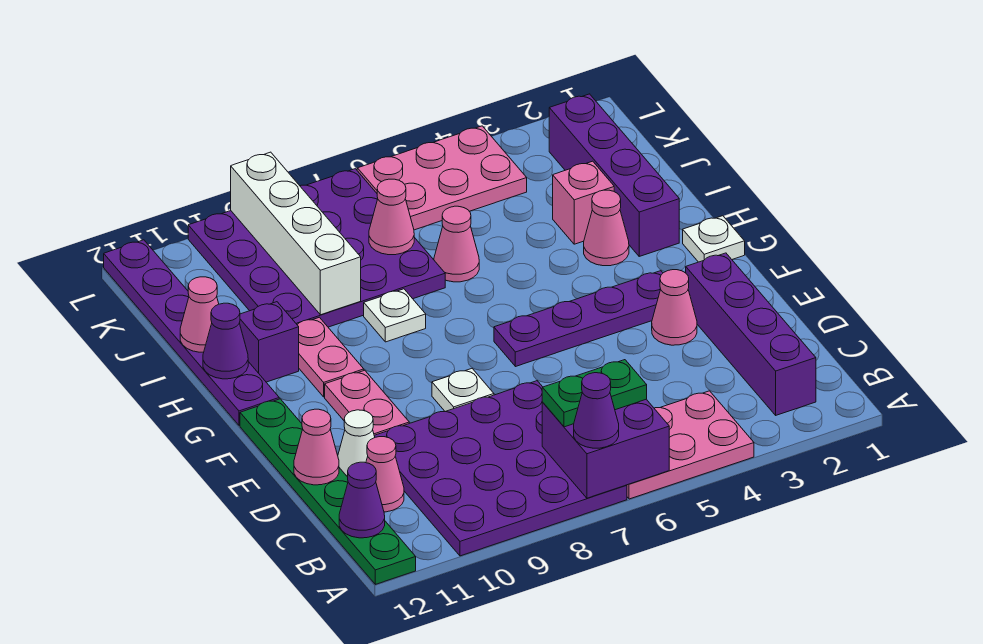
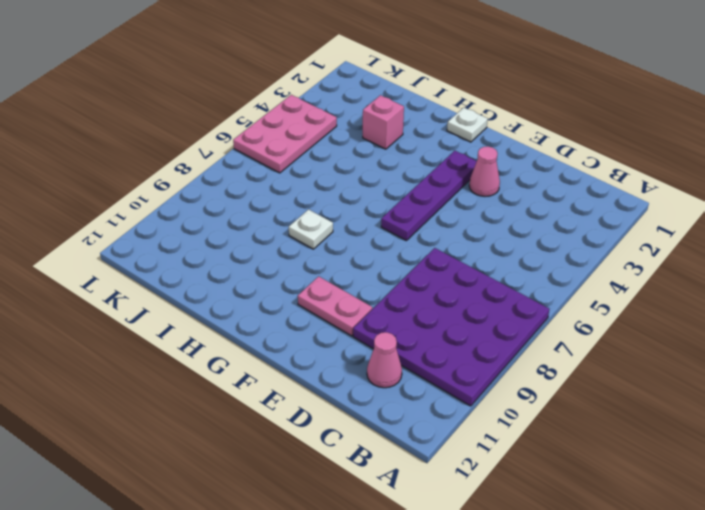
none -> pink 2x3 plate [627,391,754,499]
none -> green 1x6 plate [240,399,416,584]
none -> purple 1x4 brick [686,253,816,415]
none -> white 1x1 cone [338,410,375,477]

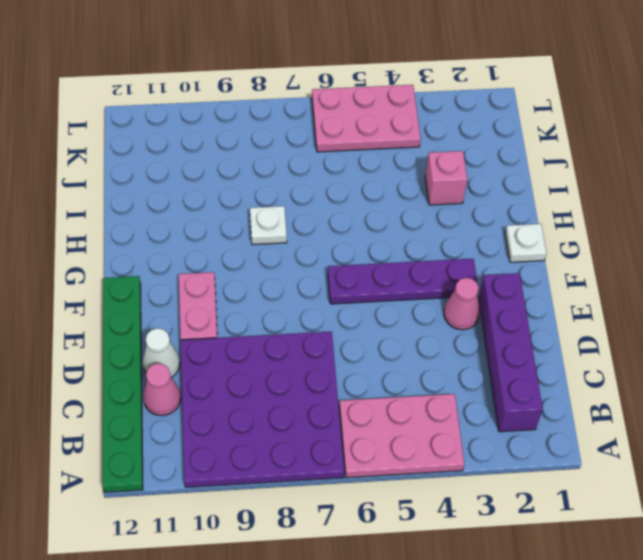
none -> white 1x1 plate [432,369,494,412]
none -> pink 1x2 plate [298,317,364,397]
none -> purple 1x6 plate [104,240,279,425]
none -> purple 1x4 brick [549,94,679,256]

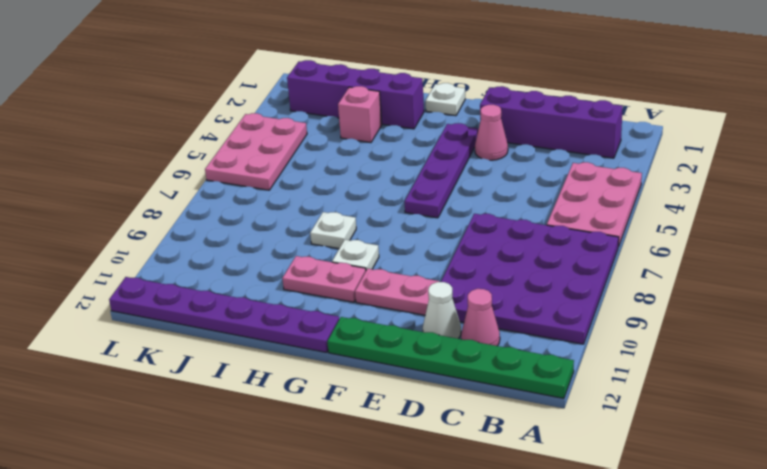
white 1x1 plate [332,240,379,270] -> white 1x1 plate moved to [432,369,494,412]
none -> pink 1x1 cone [584,190,629,266]
none -> purple 1x1 brick [239,302,299,382]
none -> pink 1x1 cone [434,206,479,282]
none -> purple 4x4 plate [188,169,445,327]

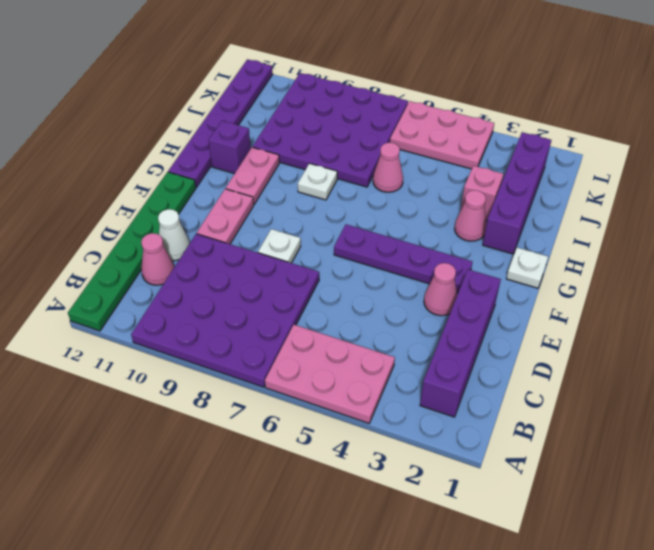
none -> purple 2x2 brick [542,399,669,498]
none -> purple 1x1 cone [339,462,385,538]
none -> pink 1x1 cone [294,409,339,485]
none -> purple 1x1 cone [203,303,248,379]

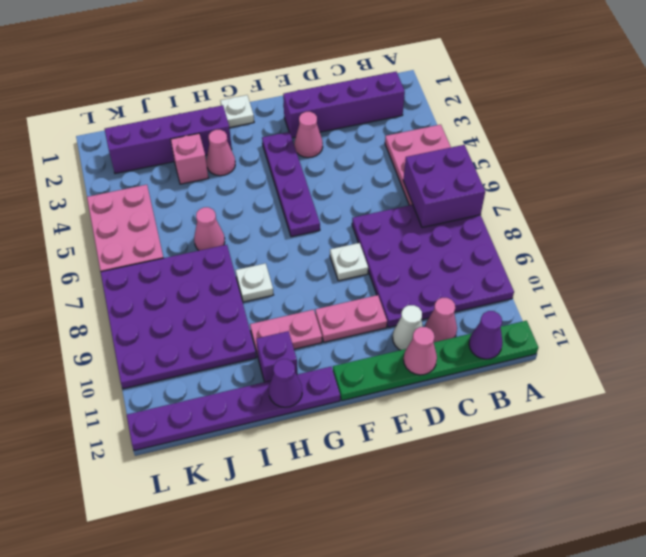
none -> white 1x4 brick [231,152,361,315]
none -> pink 1x1 cone [180,277,219,352]
none -> pink 1x1 cone [369,179,414,255]
none -> purple 1x1 cone [574,373,619,448]

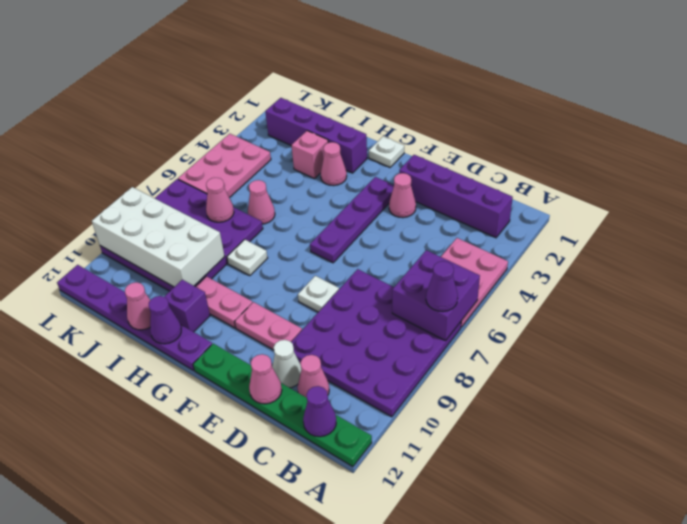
white 2x4 brick [92,187,225,287] -> white 1x4 brick [231,152,361,315]
none -> green 1x2 plate [542,360,647,427]

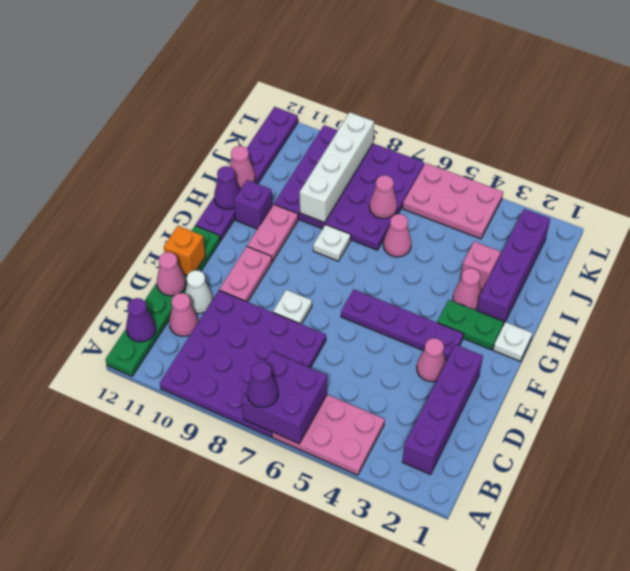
orange 1x1 brick [164,226,205,275] -> none
green 1x2 plate [437,300,504,350] -> green 1x2 plate moved to [542,360,647,427]

